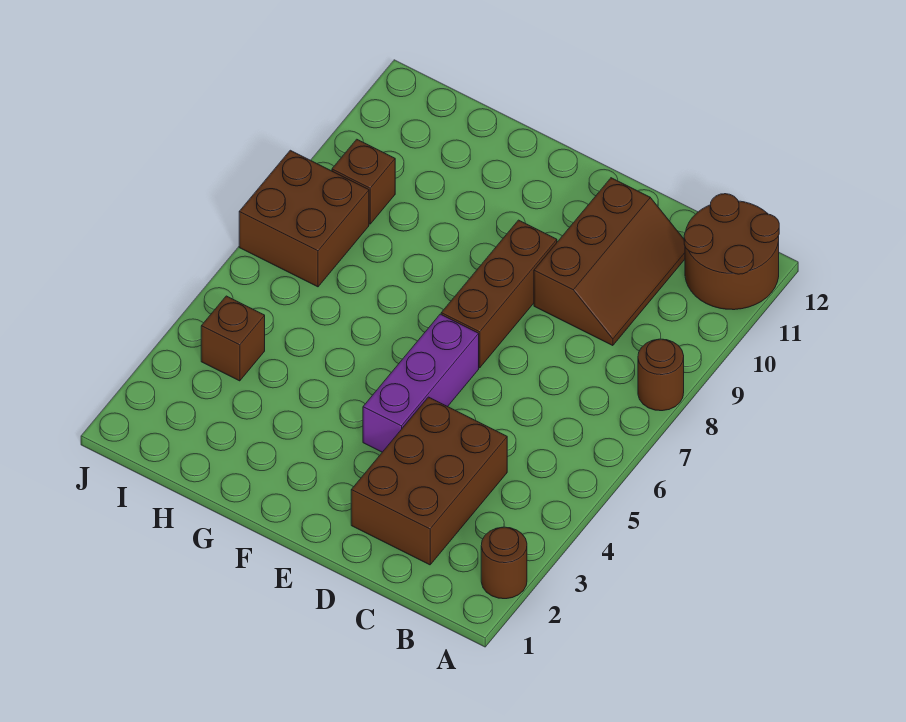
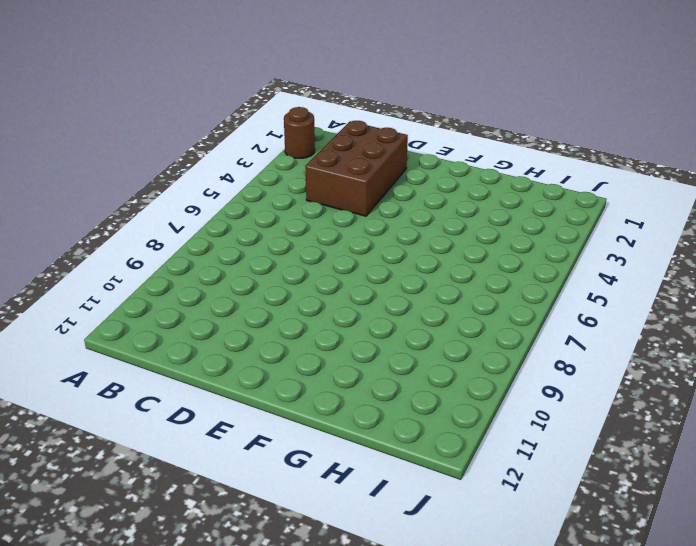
none -> brown 1x1 round brick [638,339,684,411]
none -> brown 2x2 round brick [684,194,779,310]

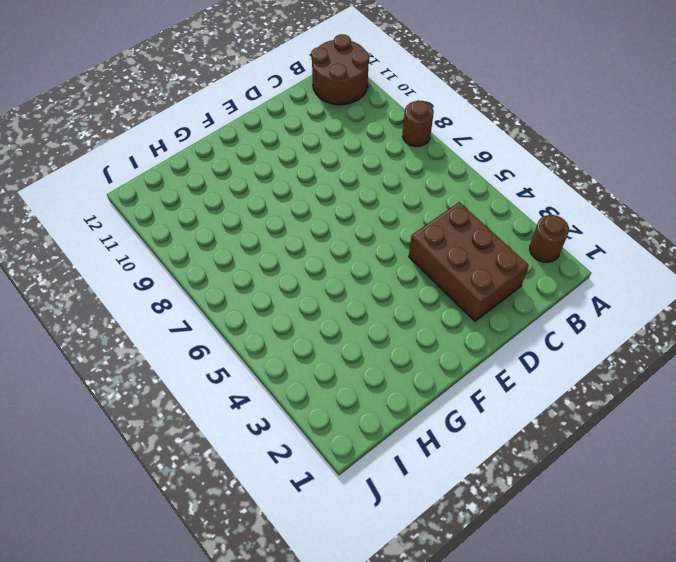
none -> brown 2x3 slope [534,178,685,346]
none -> purple 1x3 brick [363,314,479,452]

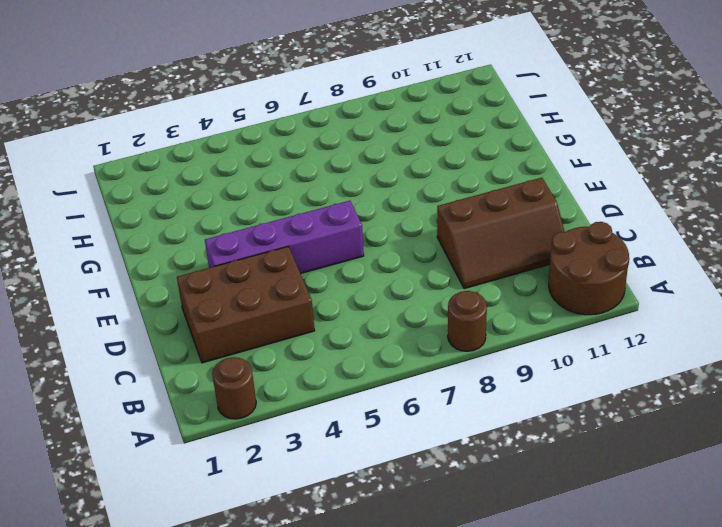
purple 1x4 brick [205,201,364,274] -> purple 1x3 brick [363,314,479,452]
none -> brown 1x3 brick [441,220,557,368]
none -> brown 1x1 brick [201,296,265,381]

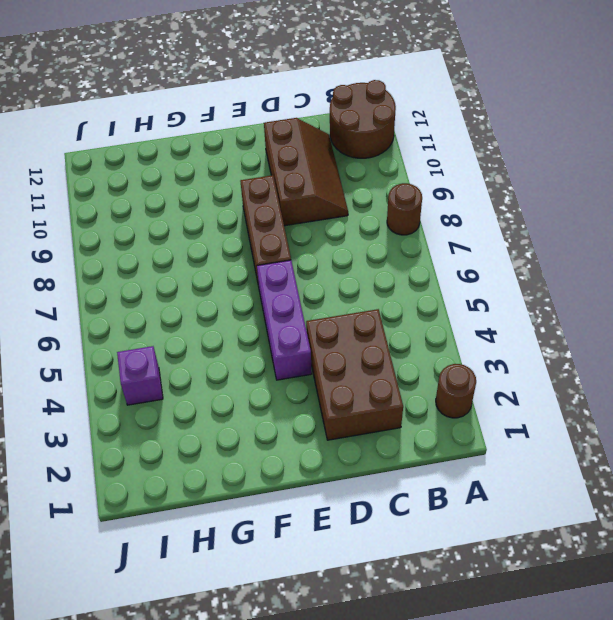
purple 1x1 brick [117,346,163,405] -> brown 1x1 brick [201,296,265,381]
none -> brown 2x2 brick [239,150,369,287]
none -> brown 1x1 brick [332,139,395,224]

